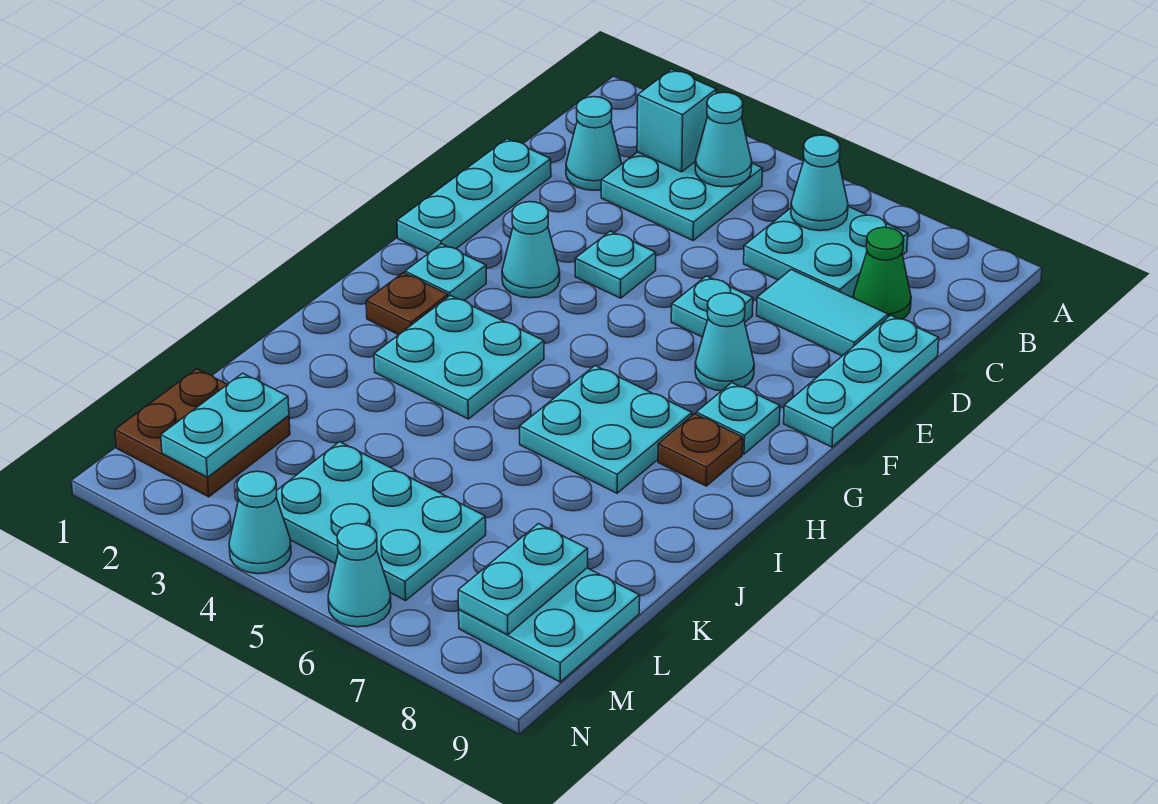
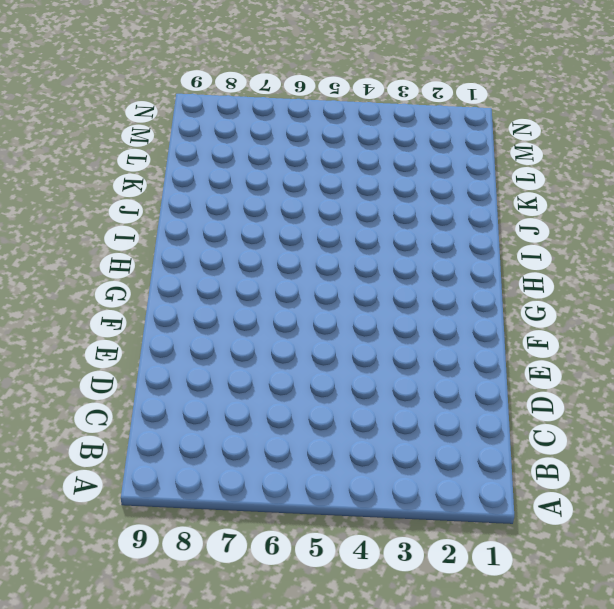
none -> cyan 2x2 plate [601,152,763,240]
none -> cyan 2x2 plate [744,206,908,297]
none -> cyan 1x1 cone [566,97,622,190]

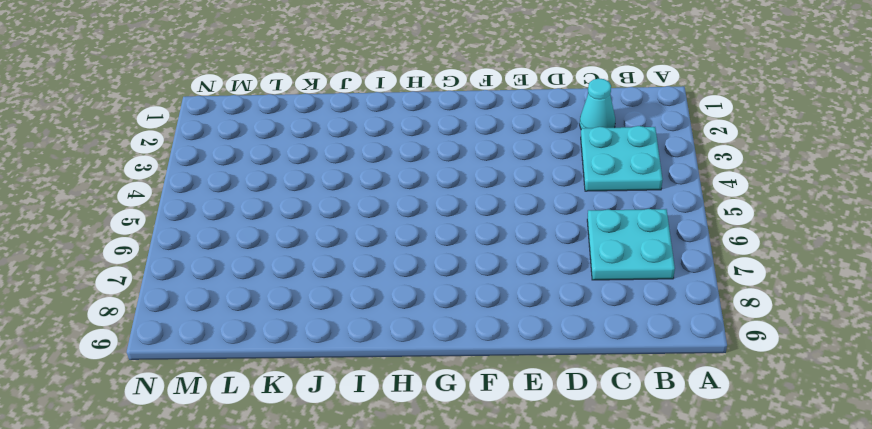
none -> green 1x1 cone [853,227,911,319]
none -> cyan 1x3 plate [397,139,551,253]
none -> cyan 1x2 tile [757,270,888,356]

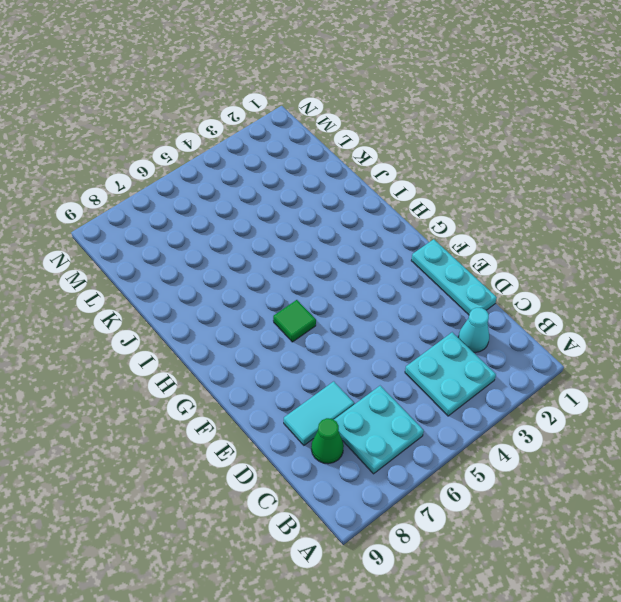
green 1x1 tile [273,300,316,342] -> none
none -> cyan 1x3 plate [784,315,939,447]
none -> cyan 1x1 plate [575,231,656,298]
none -> cyan 1x1 plate [671,276,753,337]

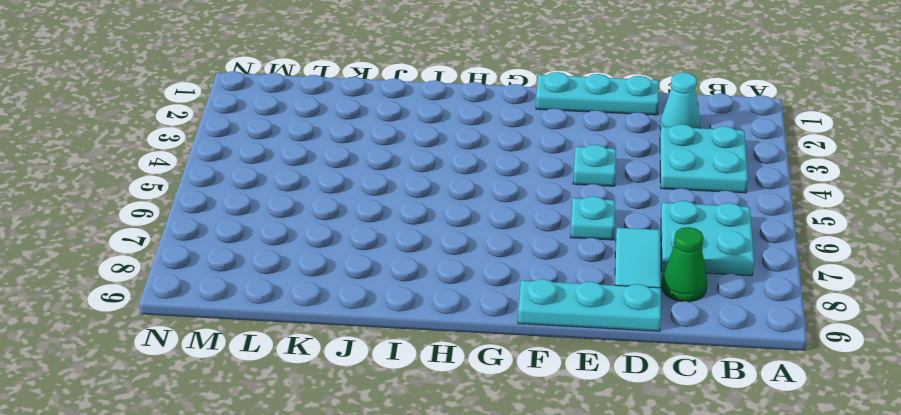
none -> cyan 1x1 cone [502,202,560,298]
none -> cyan 1x1 cone [695,293,754,391]
none -> cyan 1x1 plate [405,244,486,301]

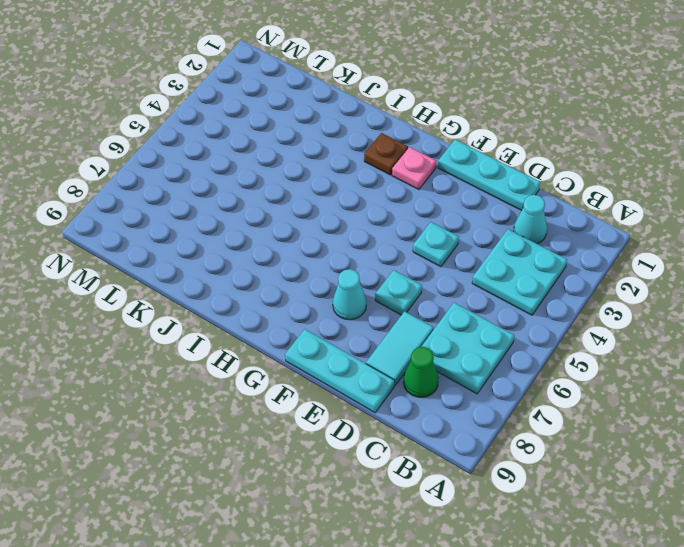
pink 1x1 plate [392,147,436,190] -> cyan 1x1 plate [405,244,486,301]
none -> cyan 1x1 cone [502,202,560,298]
none -> cyan 1x1 plate [696,383,780,454]
none -> cyan 2x2 plate [374,295,544,419]

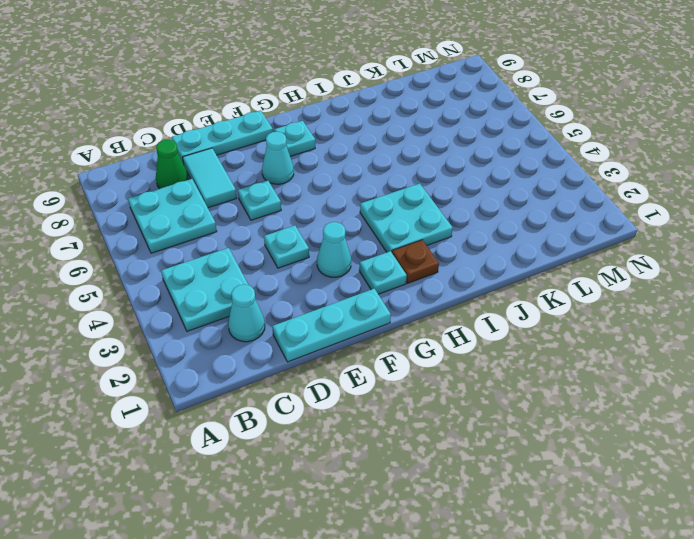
none -> cyan 2x2 plate [520,366,692,493]
none -> brown 1x1 plate [658,414,743,486]
none -> brown 2x2 plate [115,369,290,497]

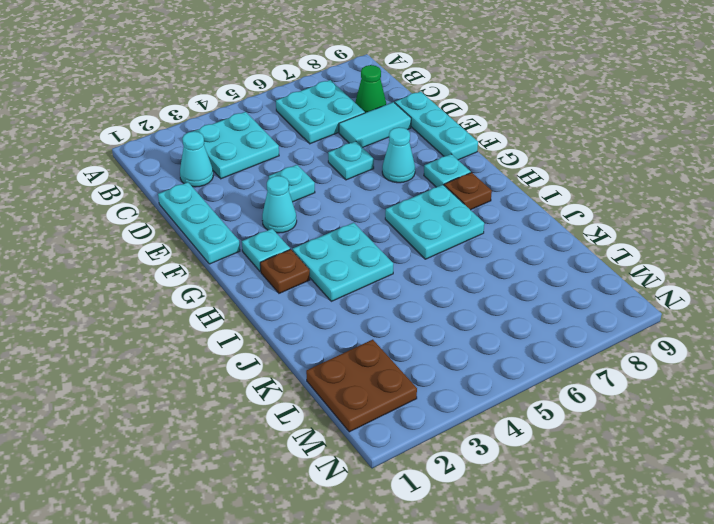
none -> cyan 2x3 plate [276,442,486,601]
none -> cyan 2x2 plate [459,568,640,682]
none -> cyan 1x1 cone [229,471,291,574]

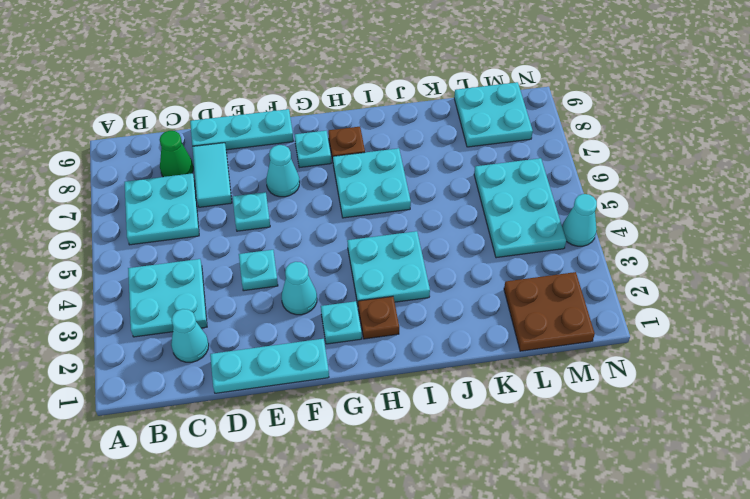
none -> cyan 1x1 cone [328,524,391,627]
none -> cyan 1x1 brick [637,69,717,172]
none -> cyan 1x1 cone [695,92,752,187]

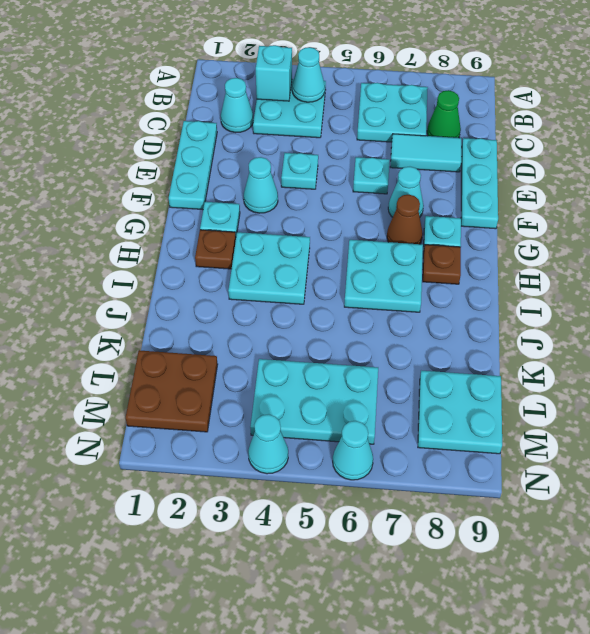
brown 1x1 cone [387,195,423,244] -> none
none -> cyan 1x1 cone [791,135,848,231]
none -> cyan 1x2 plate [161,373,289,477]
none -> cyan 1x2 plate [458,524,588,635]

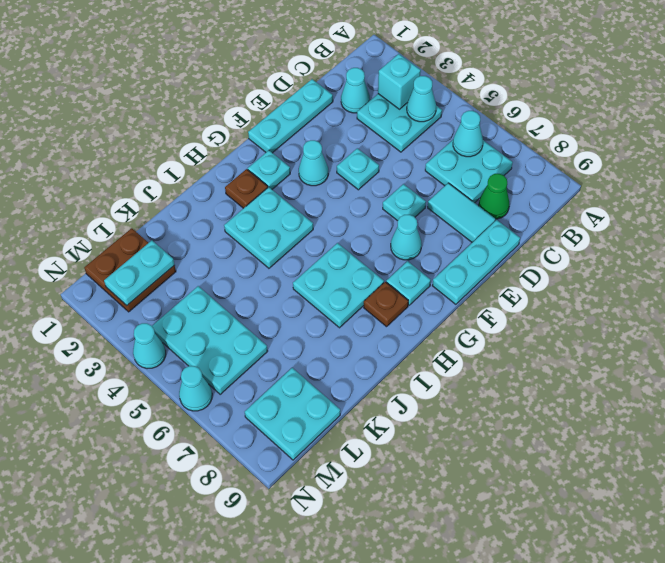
none -> cyan 1x2 plate [458,524,588,635]

